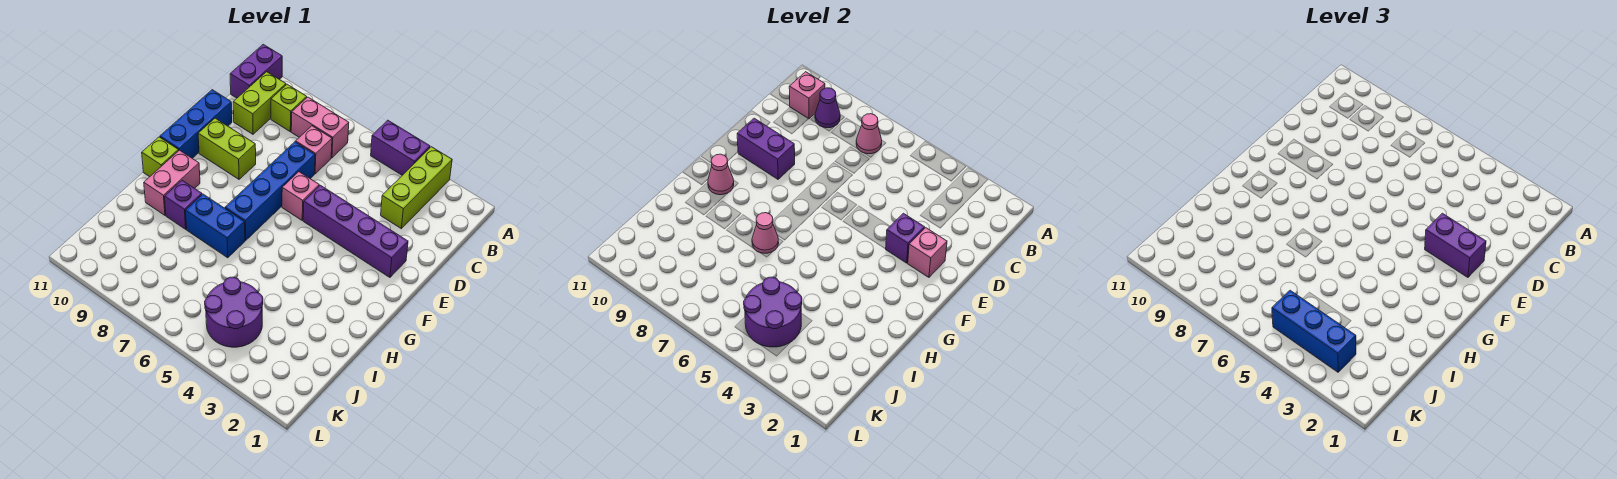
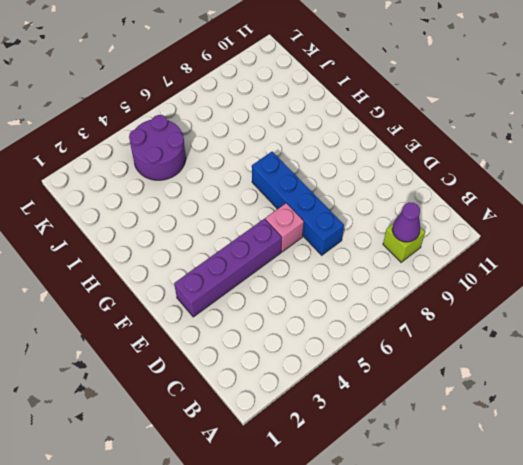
none -> lime 1x3 brick [381,147,452,229]
none -> purple 1x2 brick [371,120,430,175]
none -> purple 1x2 brick [230,44,282,98]

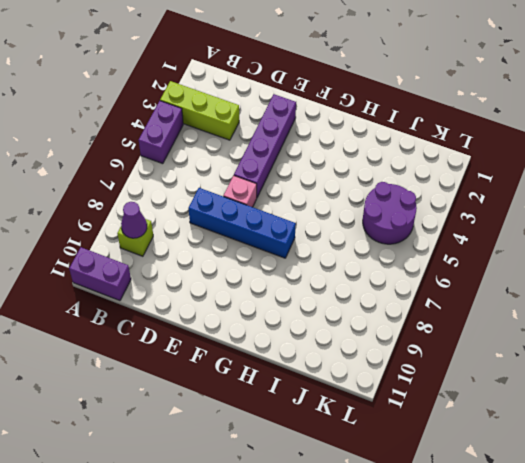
none -> pink 1x2 brick [291,97,349,158]
none -> lime 1x2 brick [233,72,286,134]
none -> pink 1x1 brick [296,126,332,174]

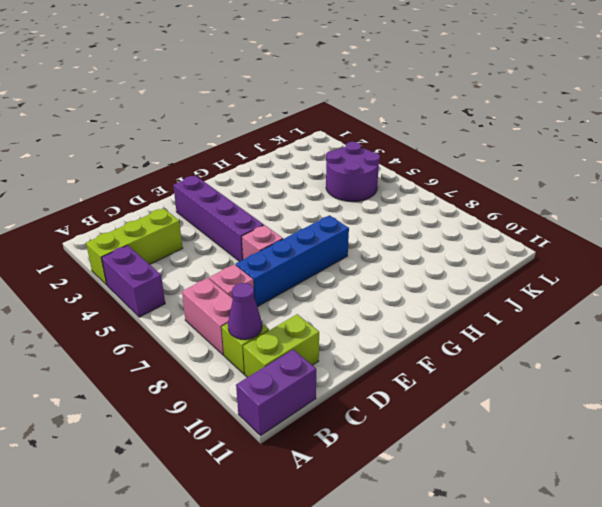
none -> blue 1x3 brick [160,90,232,158]
none -> lime 1x2 brick [198,118,256,179]
none -> pink 1x2 brick [144,150,200,215]

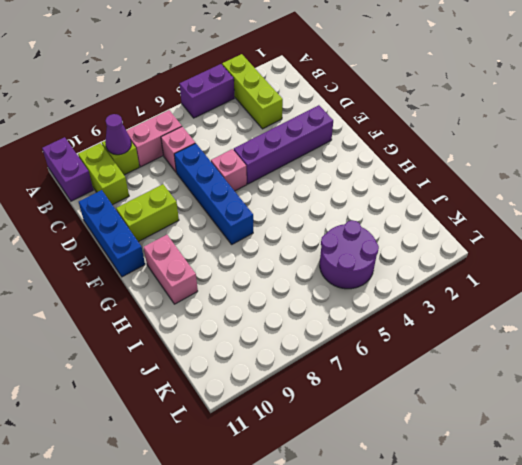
none -> lime 1x1 brick [142,137,179,177]
none -> blue 1x2 brick [186,194,245,258]
none -> purple 1x1 brick [165,180,202,229]

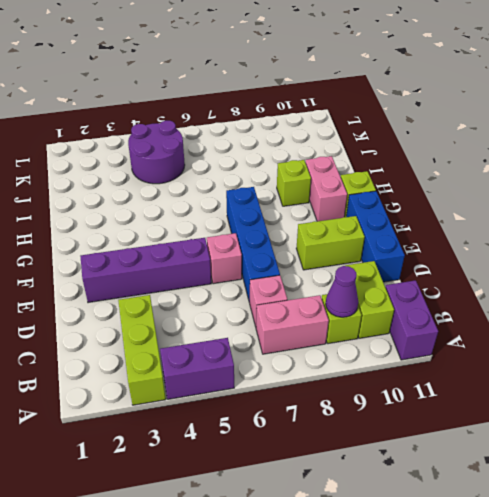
lime 1x1 brick [277,160,311,206] -> purple 1x1 brick [165,180,202,229]
none -> blue 1x2 brick [186,194,245,258]
none -> pink 1x1 cone [856,114,882,154]
none -> pink 1x1 brick [789,72,825,119]

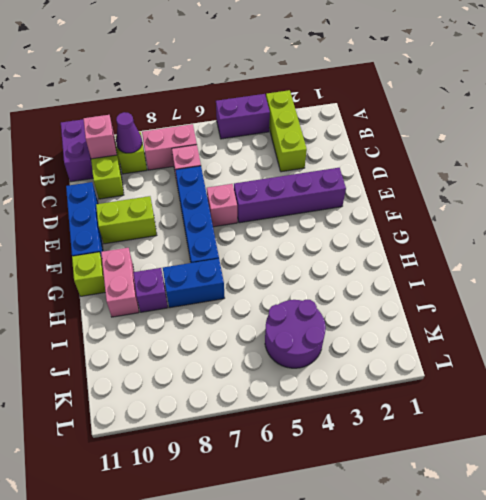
none -> pink 1x1 cone [856,114,882,154]
none -> pink 1x1 brick [908,228,947,277]
none -> purple 1x1 brick [886,213,925,263]

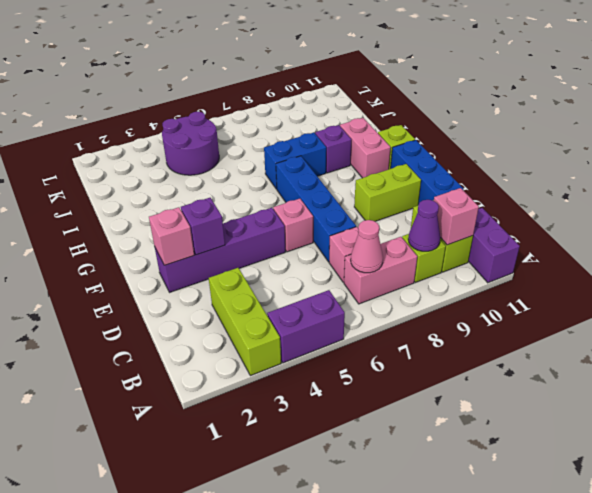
none -> purple 1x2 brick [737,118,795,179]
none -> pink 1x1 cone [708,154,734,195]
none -> pink 1x1 cone [752,213,779,253]

